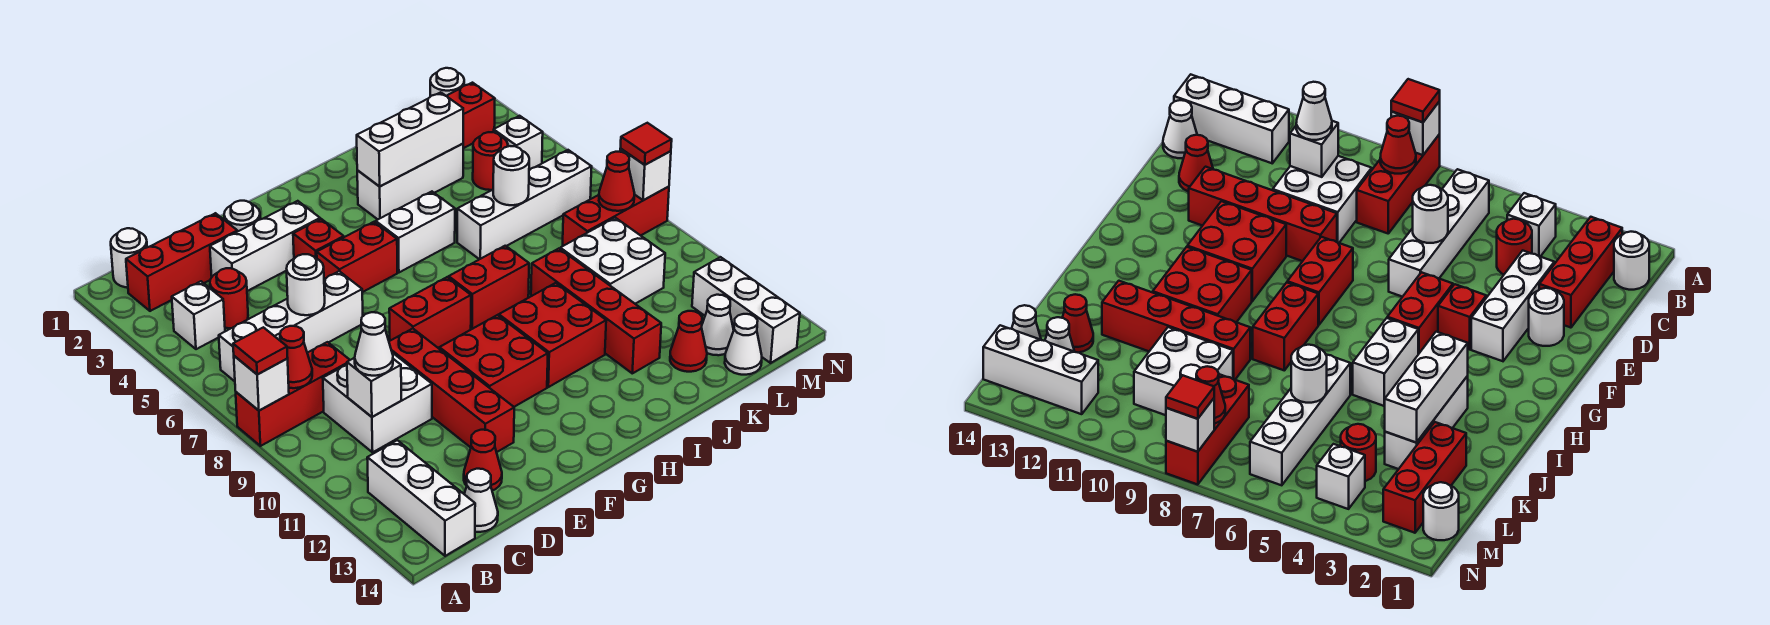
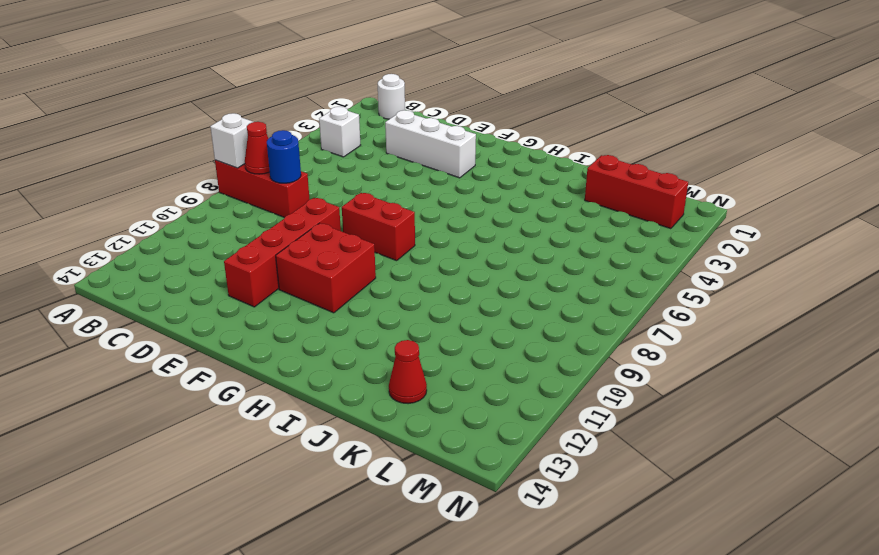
blue 1x1 round brick [267,130,301,183] -> none
none -> red 1x3 brick [126,213,237,311]
none -> white 1x4 brick [219,271,363,381]
none -> white 1x3 brick [367,440,475,556]
none -> red 1x1 round brick [210,268,248,328]

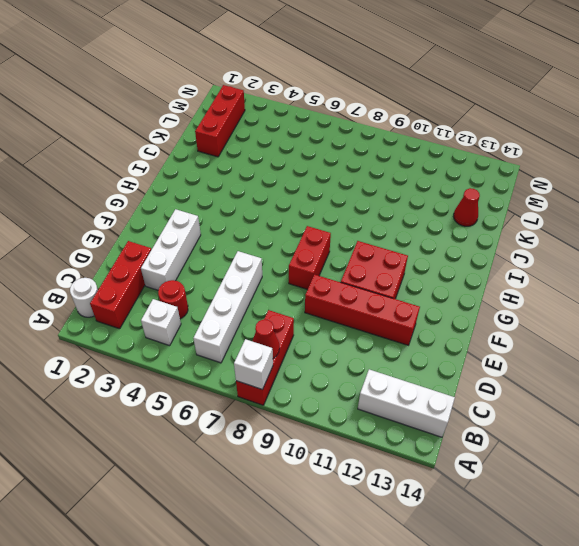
none -> white 2x2 brick [323,353,432,452]
none -> white 1x1 cone [464,469,498,532]
none -> red 1x1 cone [464,430,502,491]
none -> white 1x1 round brick [224,201,260,232]

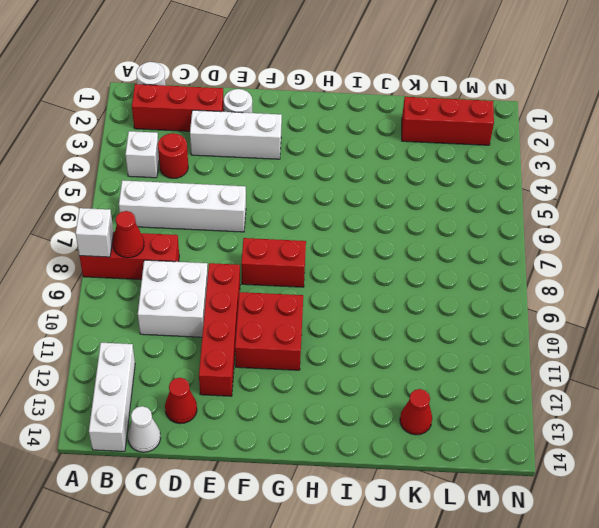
none -> red 1x1 brick [293,219,344,259]
none -> red 1x2 brick [317,222,397,292]
none -> white 1x2 brick [376,192,455,272]
none -> red 1x2 brick [449,246,529,329]

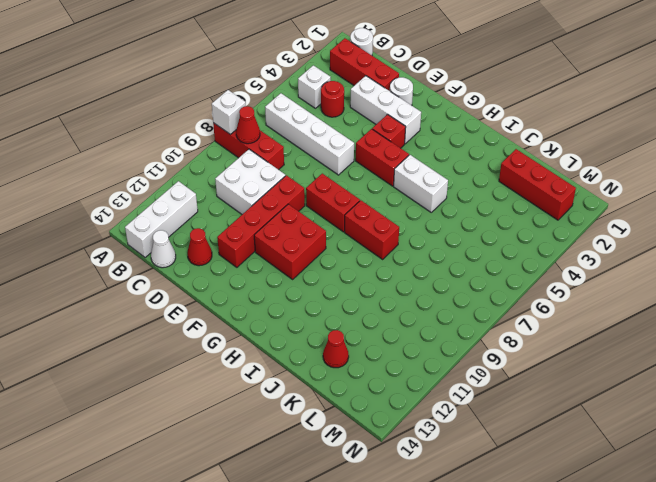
none -> red 2x2 brick [499,283,606,387]
none -> white 1x3 brick [357,144,463,219]
none -> white 1x4 brick [457,150,592,259]
none -> red 1x4 brick [531,249,661,373]

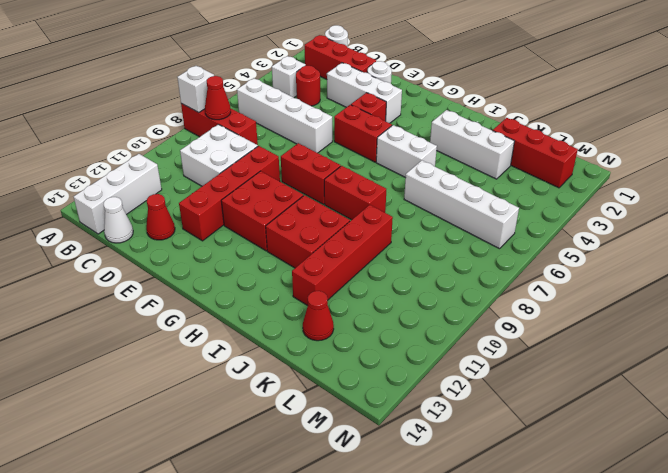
none -> white 2x2 brick [560,218,665,304]
none -> red 1x1 round brick [473,132,508,190]
none -> red 1x3 brick [563,187,669,246]
none -> white 1x1 cone [702,295,734,355]

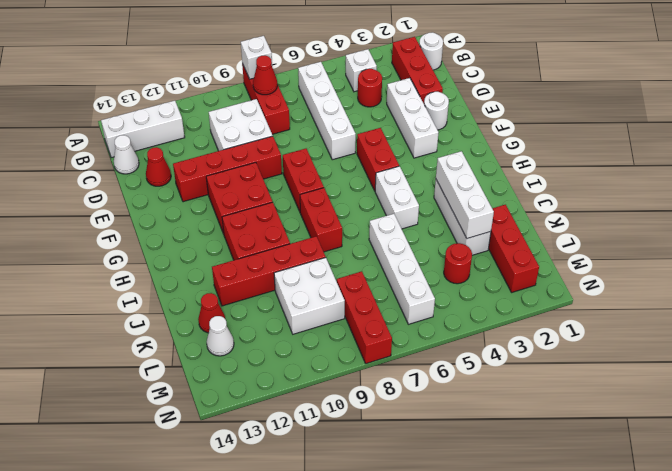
none -> red 1x1 brick [293,219,344,259]
none -> white 1x1 cone [725,314,762,375]
none -> white 1x1 round brick [430,68,464,97]
none -> white 1x1 brick [494,116,543,170]

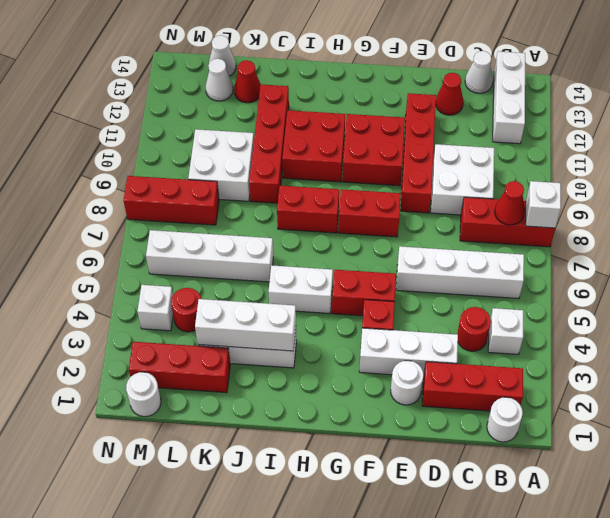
none -> white 1x3 brick [692,257,800,363]
none -> white 1x1 brick [347,358,401,417]
none -> white 1x1 round brick [287,254,325,315]
none -> white 1x1 round brick [493,146,529,205]

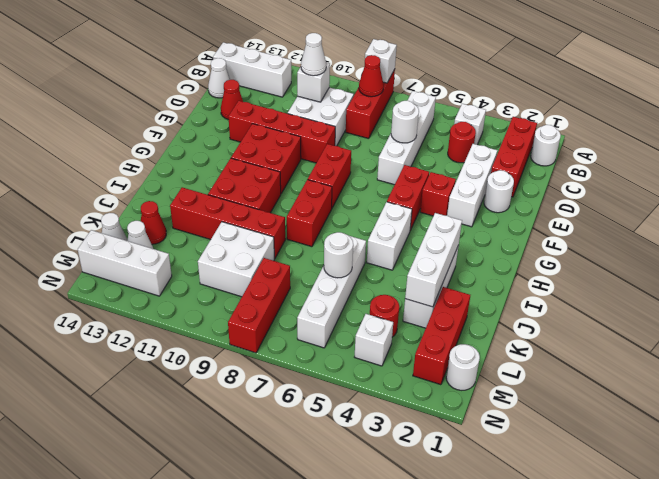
none -> red 1x1 cone [599,152,634,211]
none -> white 1x1 brick [620,149,671,200]
none -> red 1x1 tile [233,327,288,374]
none -> red 1x1 tile [621,123,672,165]

